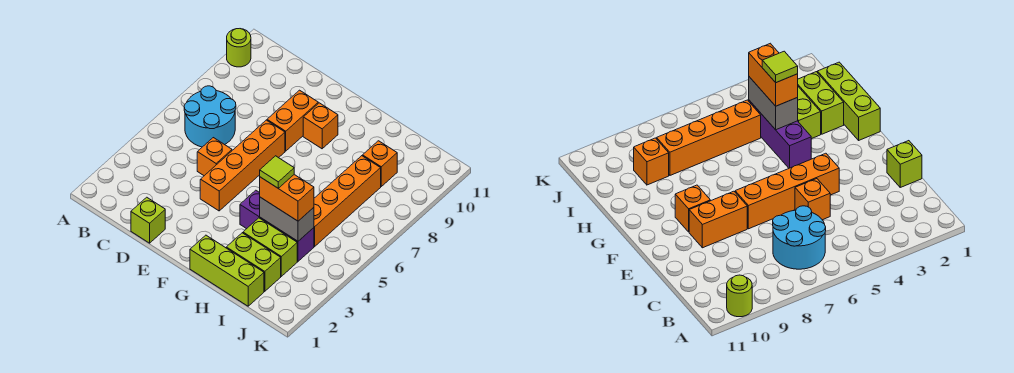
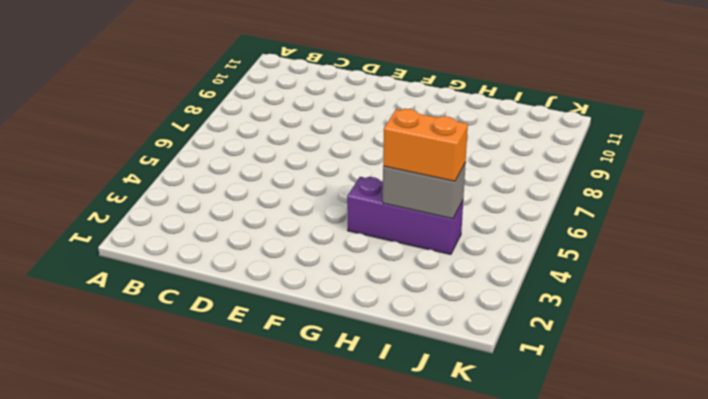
none -> lime 1x1 round brick [227,29,251,67]
none -> cyan 2x2 round brick [184,86,236,147]
none -> lime 1x1 brick [131,197,165,243]

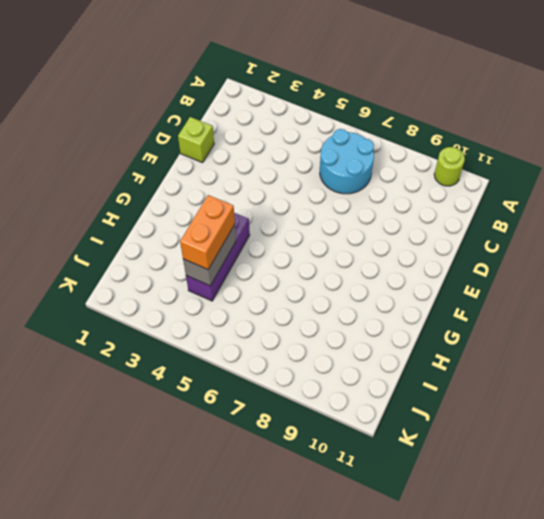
none -> orange 1x1 brick [197,138,232,176]
none -> orange 1x4 brick [200,120,285,211]
none -> orange 1x2 brick [267,90,318,151]

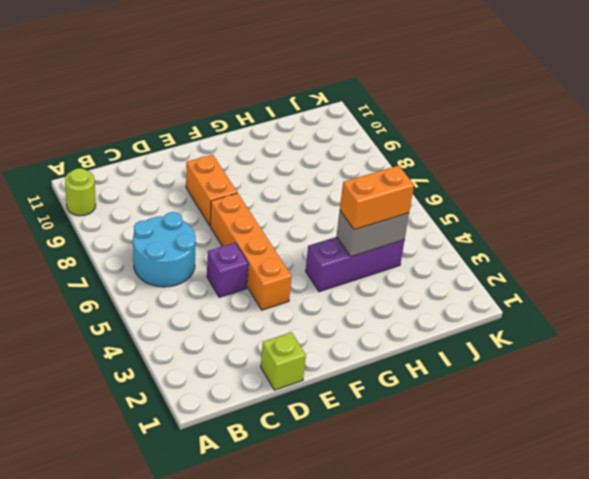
purple 1x1 brick [207,243,248,297] -> orange 1x1 brick [197,138,232,176]
none -> orange 1x1 brick [303,103,338,149]
none -> lime 1x3 brick [190,235,264,306]
none -> lime 1x2 brick [226,233,281,291]

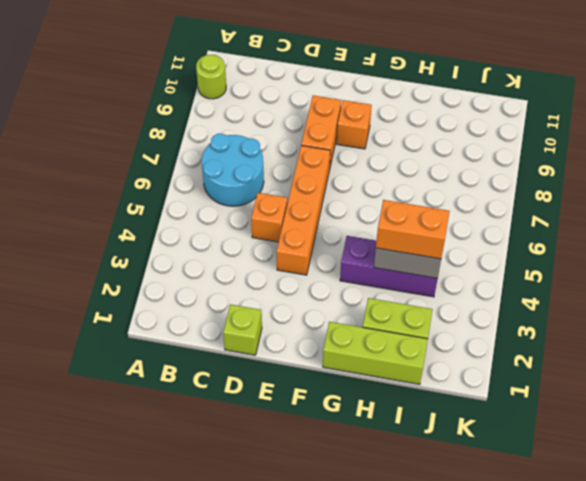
none -> lime 1x2 brick [243,218,297,276]
none -> orange 1x4 brick [314,156,381,246]
none -> orange 1x1 brick [363,141,397,186]

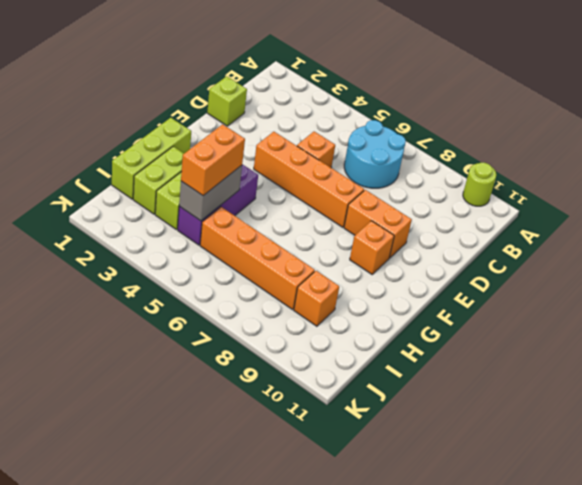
none -> lime 1x1 tile [260,156,294,188]

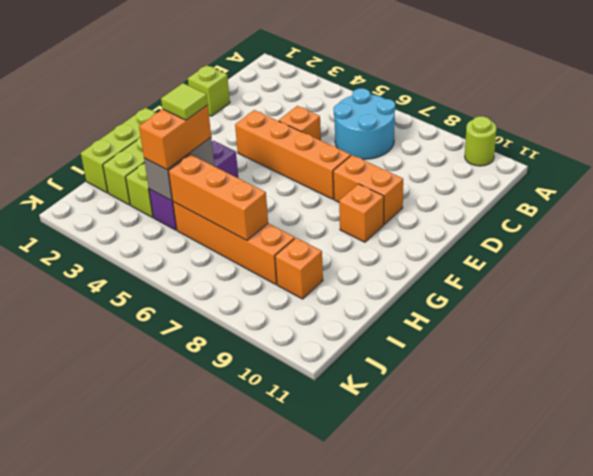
orange 1x3 brick [168,154,268,240] -> none

